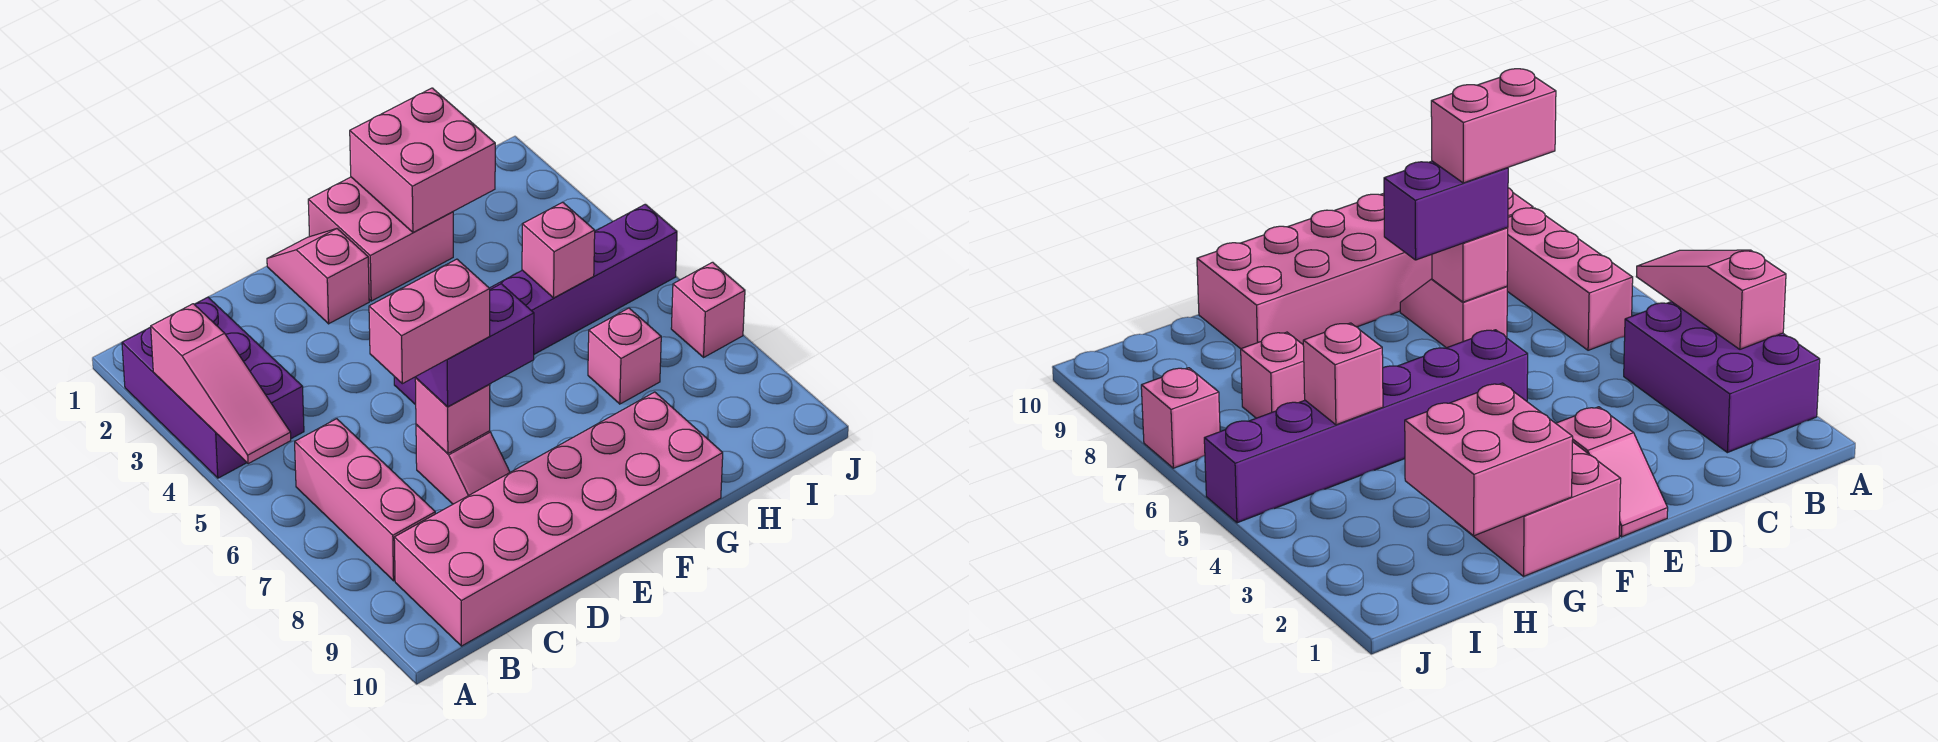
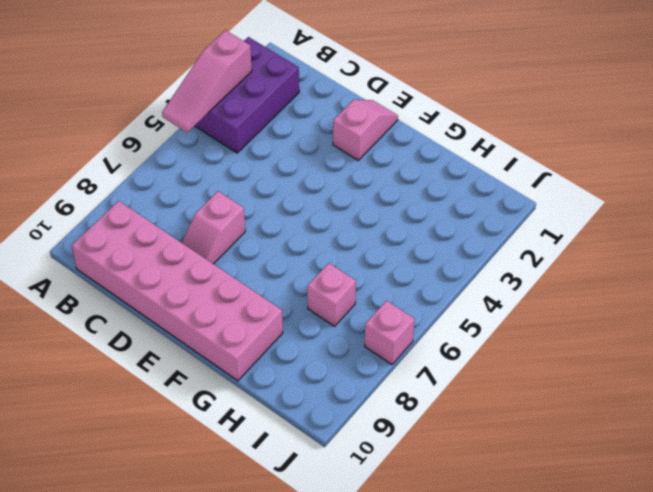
none -> pink 1x3 brick [295,419,435,581]
none -> purple 1x6 brick [394,204,677,405]
none -> pink 2x2 brick [308,177,453,301]

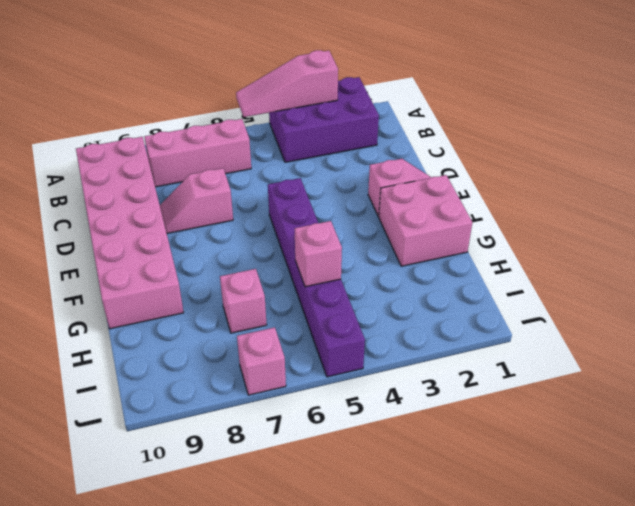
none -> pink 1x1 brick [415,378,490,453]
none -> pink 2x2 brick [350,88,495,232]
none -> purple 1x2 brick [416,284,534,407]

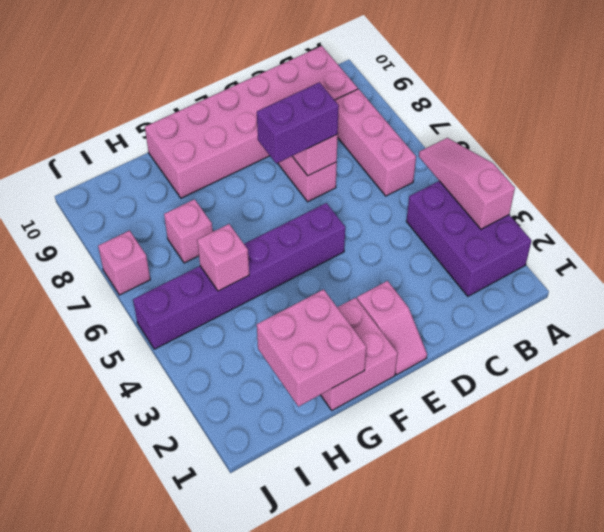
none -> pink 1x2 brick [369,259,490,384]

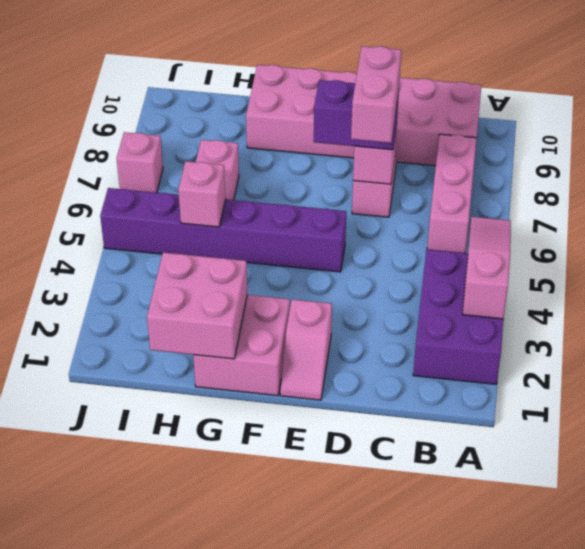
pink 1x2 brick [351,46,401,143] -> pink 1x2 brick turned to [369,259,490,384]

